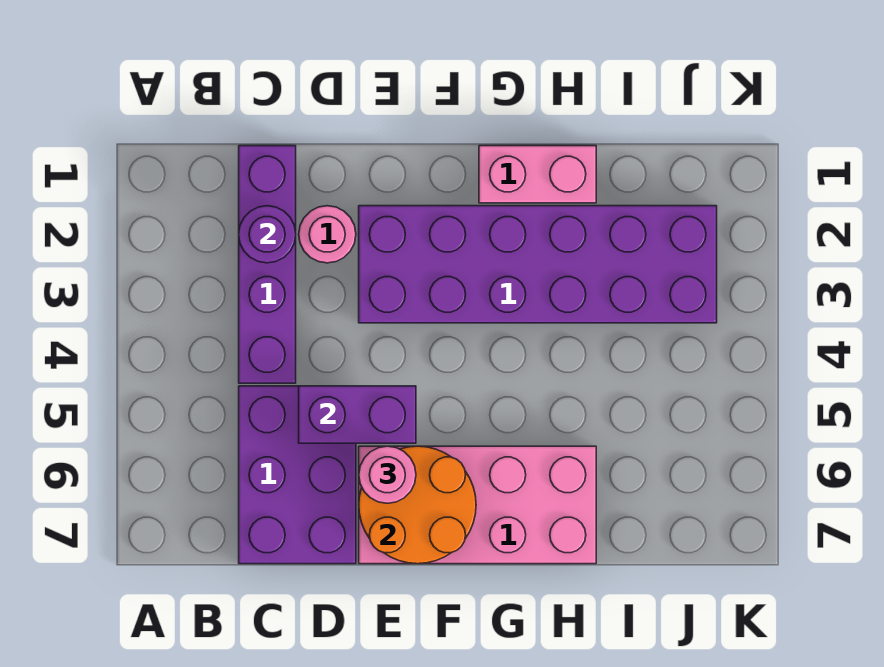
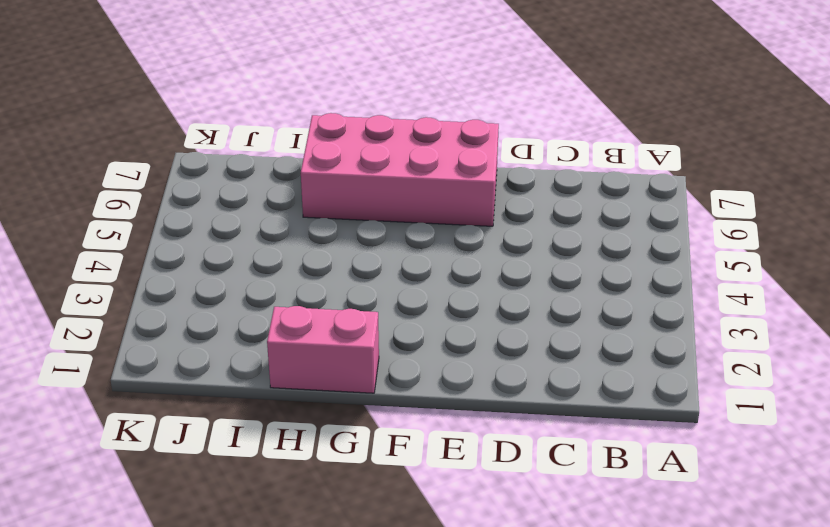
none -> purple 1x4 brick [239,146,296,383]
none -> purple 2x3 brick [239,386,356,564]

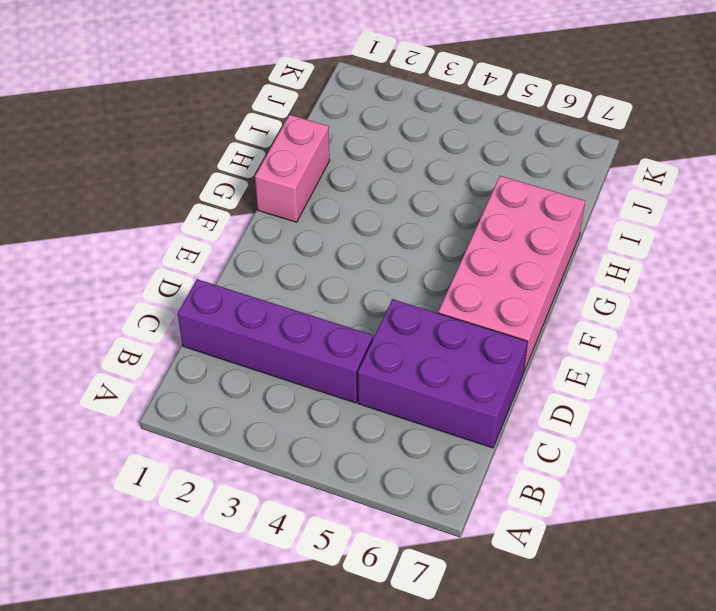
none -> pink 1x1 round brick [299,206,356,263]
none -> purple 2x6 brick [359,206,717,323]

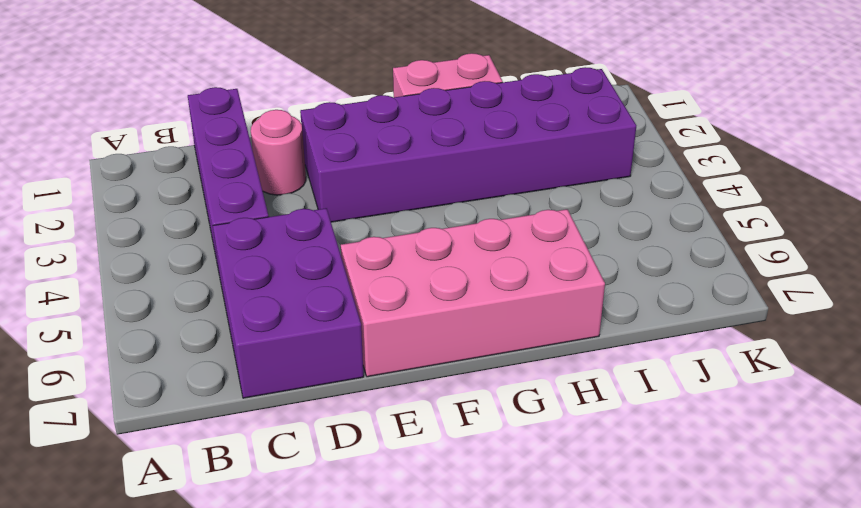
none -> purple 1x1 round brick [239,206,296,263]
none -> purple 1x2 brick [299,386,416,443]

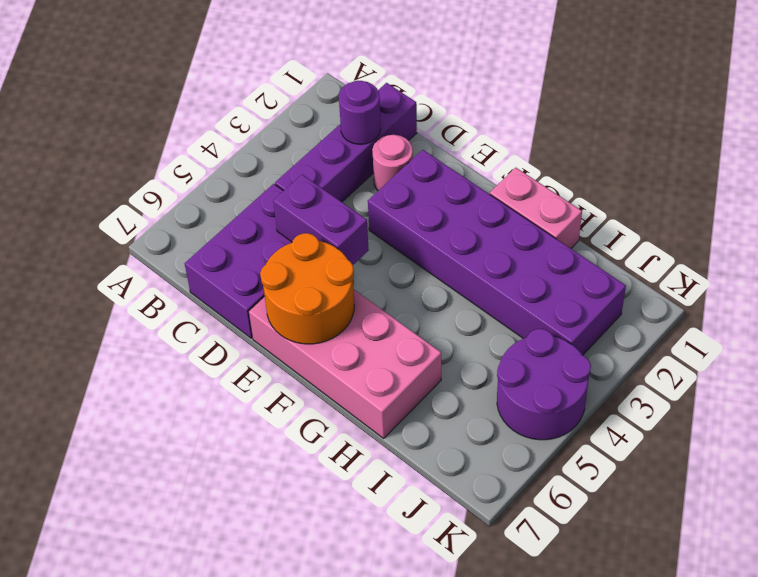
purple 2x2 round brick [497,329,591,440] -> none
none -> pink 1x1 round brick [359,446,416,503]

